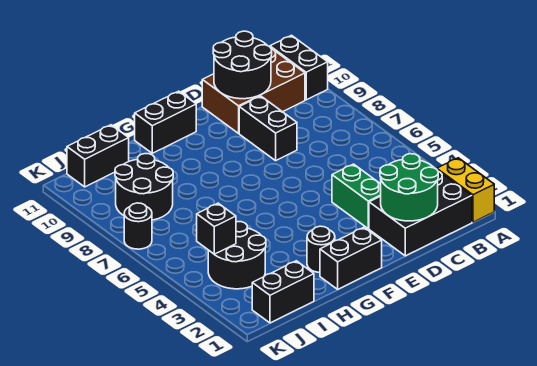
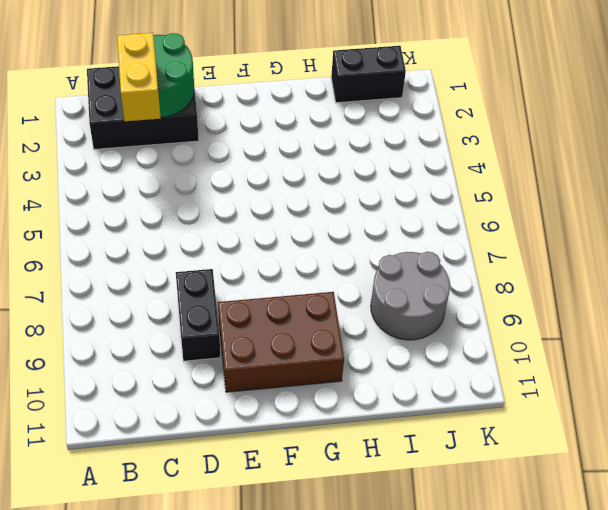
yellow 1x2 brick [117,33,161,121] -> yellow 1x2 brick moved to [437,158,494,222]
brown 2x3 brick [218,292,344,392] -> brown 2x3 brick moved to [202,48,305,133]
grey 2x2 round brick [371,252,450,340] -> black 2x2 round brick [115,154,173,220]
none -> black 1x2 brick [270,35,328,100]
none -> green 1x2 brick [332,164,381,229]
none -> black 1x2 brick [320,227,382,289]

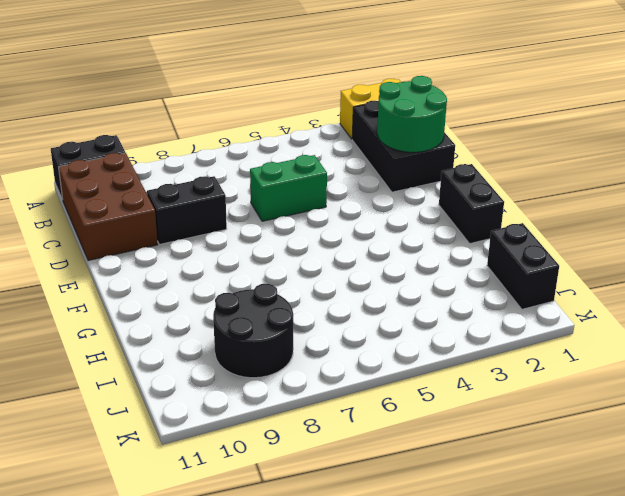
green 1x2 brick [250,155,327,221] -> green 1x2 brick moved to [332,164,381,229]
none -> black 1x2 brick [135,91,196,153]
none -> black 1x1 round brick [307,226,335,272]
none -> black 2x2 round brick [208,222,266,289]

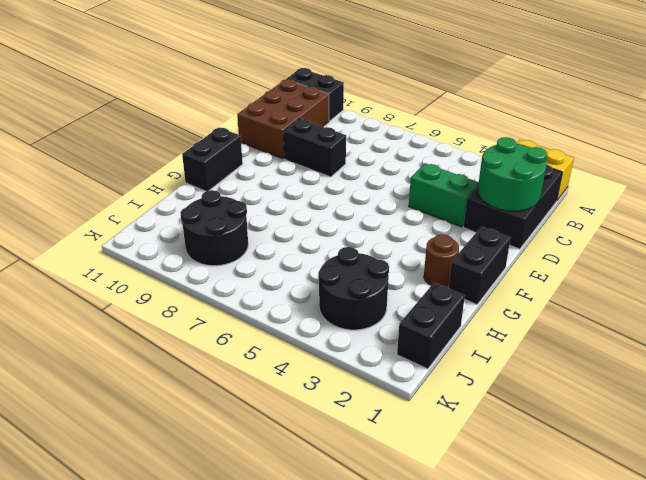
brown 1x1 round brick [424,234,459,287] -> black 1x1 round brick [307,226,335,272]
none -> black 1x2 brick [67,125,129,187]
none -> black 1x1 round brick [124,203,152,249]
none -> black 2x2 round brick [213,31,272,99]

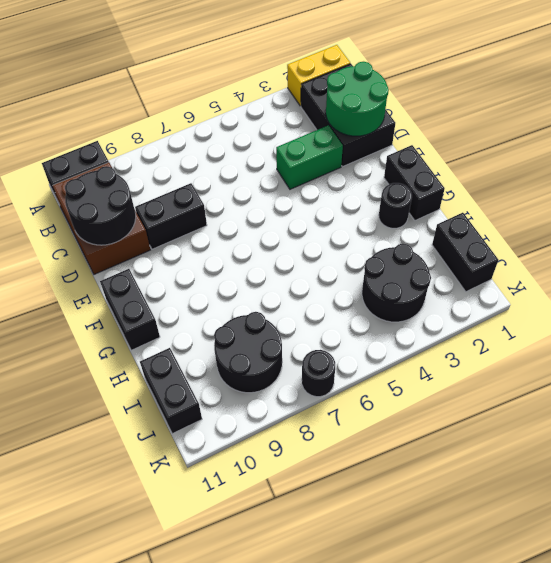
none -> black 1x1 brick [197,203,236,254]

